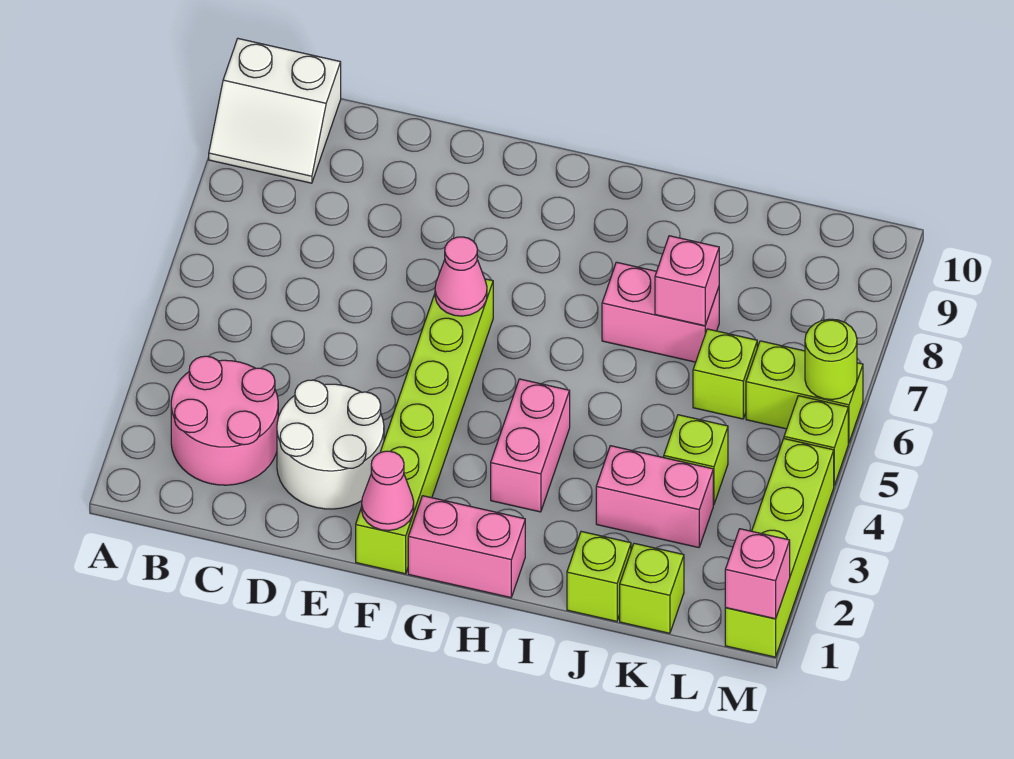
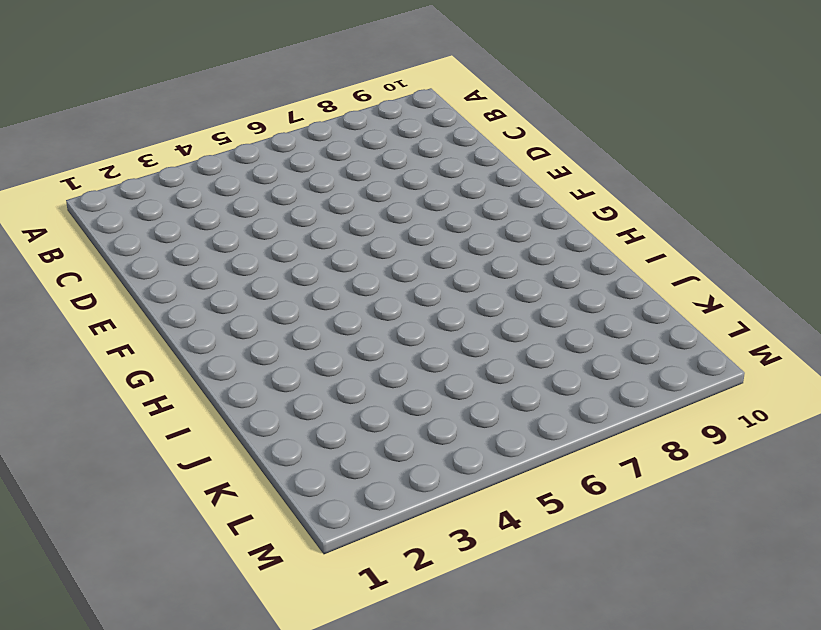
none -> white 2x2 slope [209,39,341,183]
none -> pink 2x2 round brick [171,356,278,485]
none -> white 2x2 round brick [277,380,384,509]

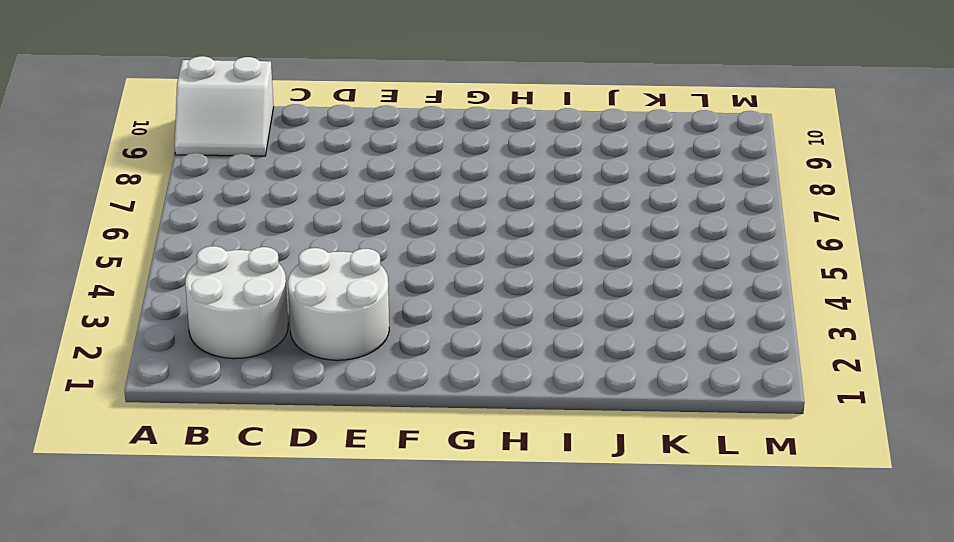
white 2x2 round brick [185,246,288,359] -> pink 2x2 round brick [171,356,278,485]
none -> lime 1x6 brick [356,279,493,574]
none -> pink 1x2 brick [408,496,525,598]
none -> pink 1x2 brick [491,379,570,512]

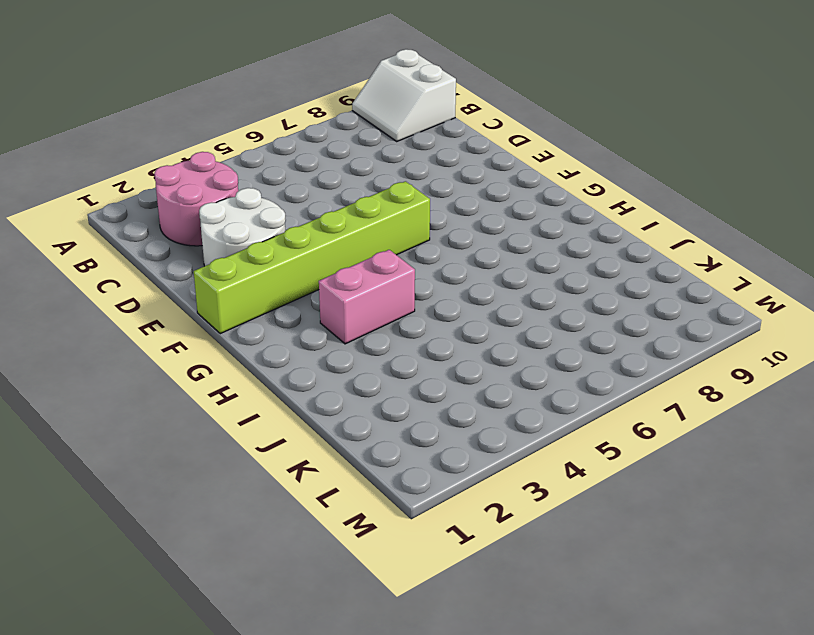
none -> pink 1x2 brick [408,496,525,598]
none -> pink 1x2 brick [602,262,719,362]
none -> lime 1x1 brick [567,531,631,621]

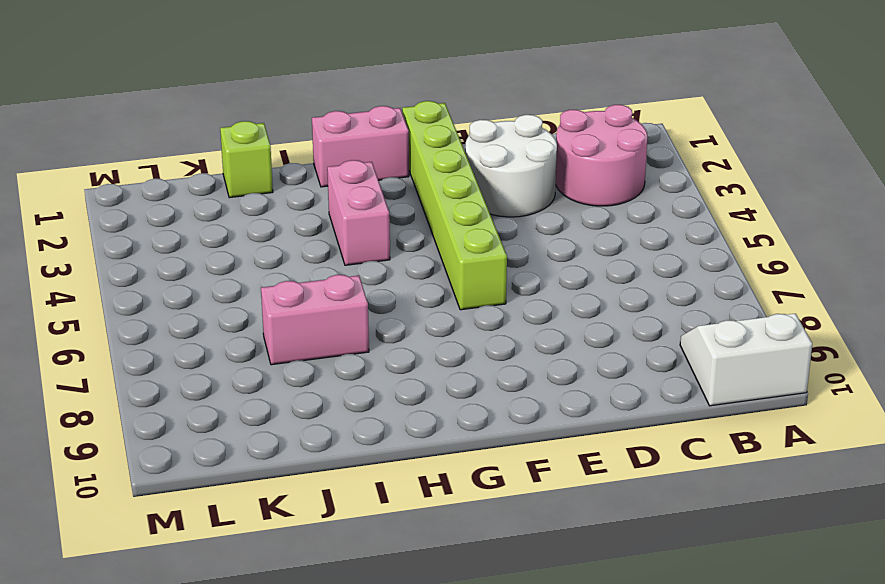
none -> pink 1x2 brick [596,446,713,548]
none -> lime 1x1 brick [620,543,684,633]
none -> lime 1x1 brick [664,415,728,505]

